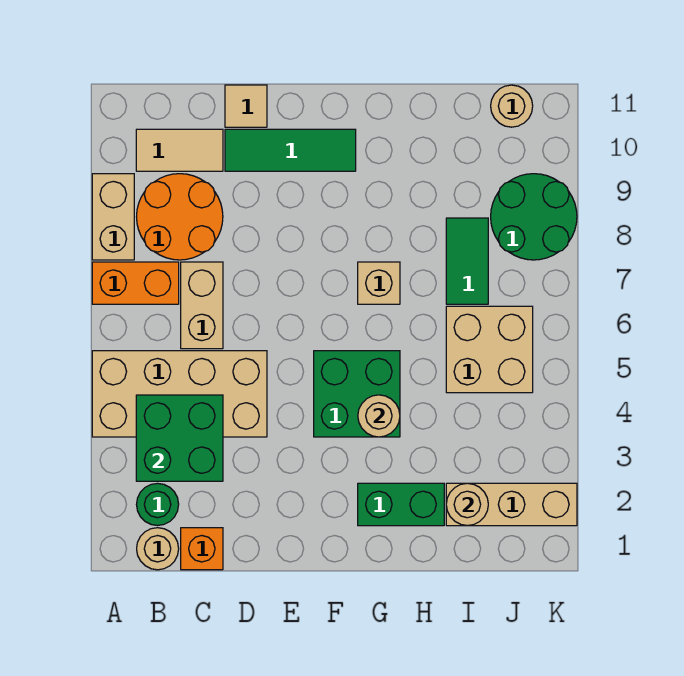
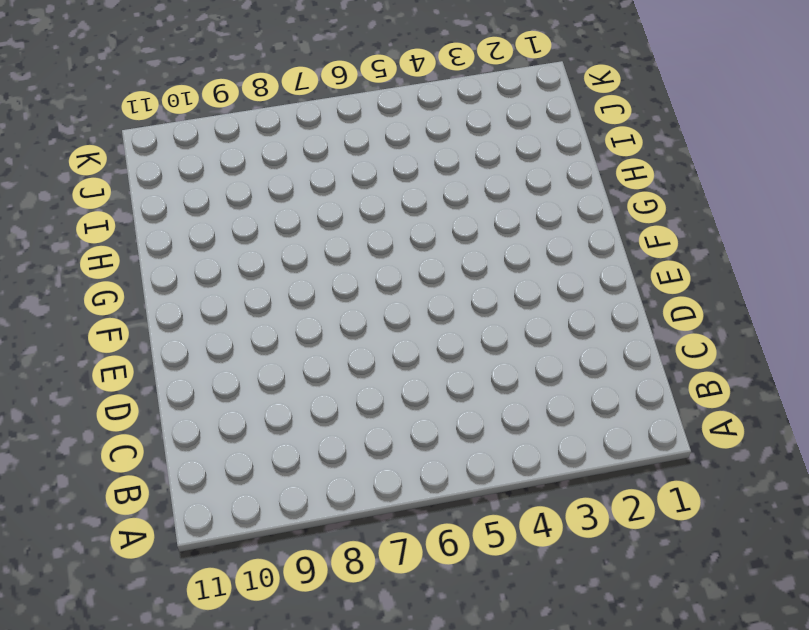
none -> tan 2x4 brick [92,351,267,437]
none -> orange 1x2 brick [92,262,179,304]
none -> tan 1x2 brick [92,174,134,260]

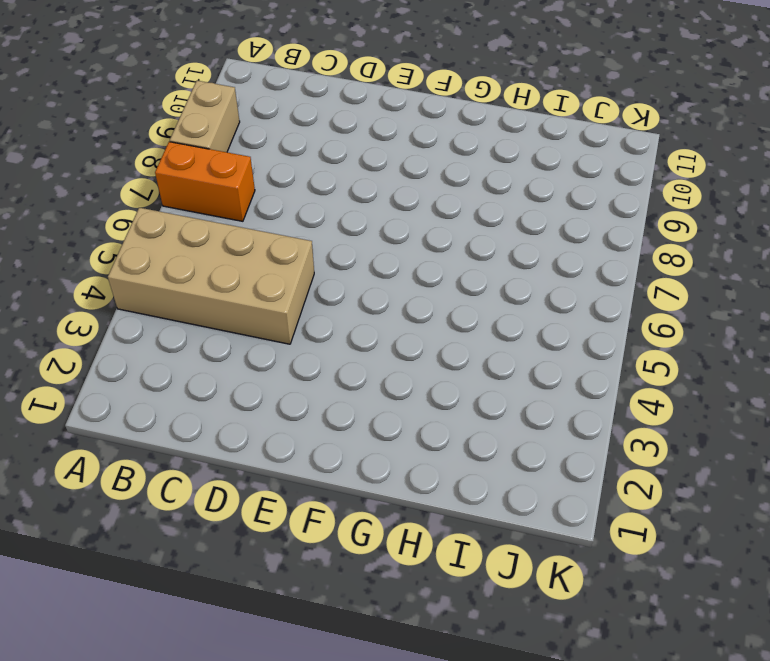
none -> tan 1x1 round brick [137,528,179,570]
none -> green 1x1 round brick [137,483,179,526]
none -> orange 2x2 round brick [137,174,223,260]

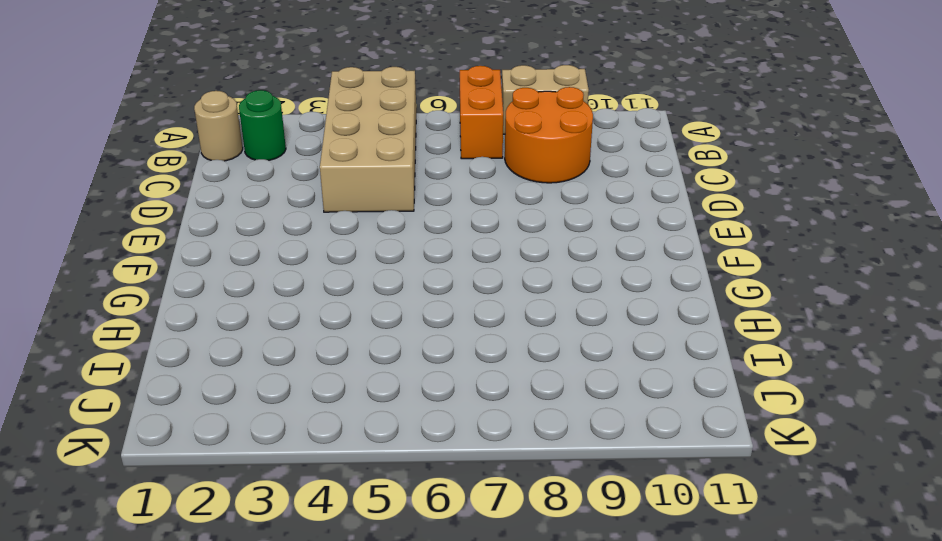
none -> tan 1x2 tile [136,129,223,171]
none -> orange 1x1 brick [181,528,223,570]
none -> tan 1x2 brick [181,262,223,349]

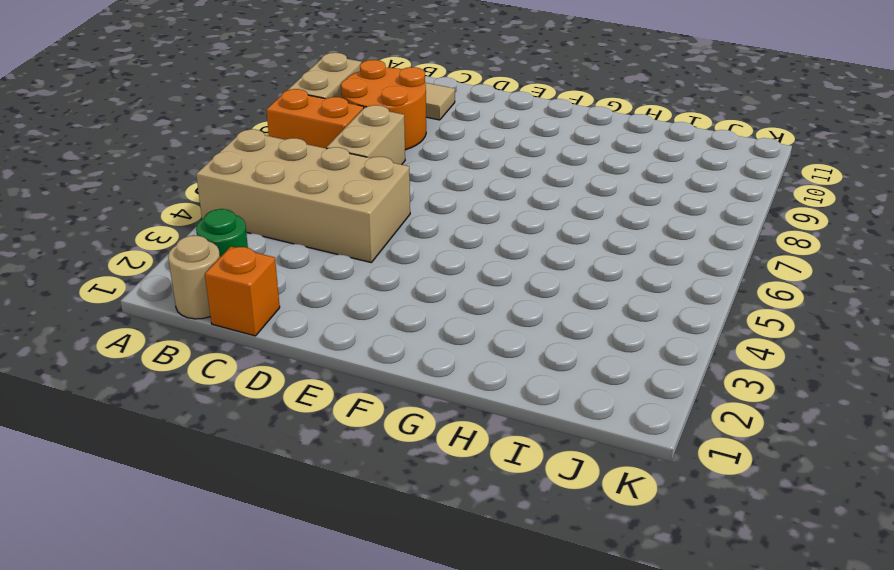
none -> green 1x3 tile [225,129,356,171]
none -> tan 1x1 tile [225,85,267,127]
none -> green 2x2 brick [314,351,400,437]

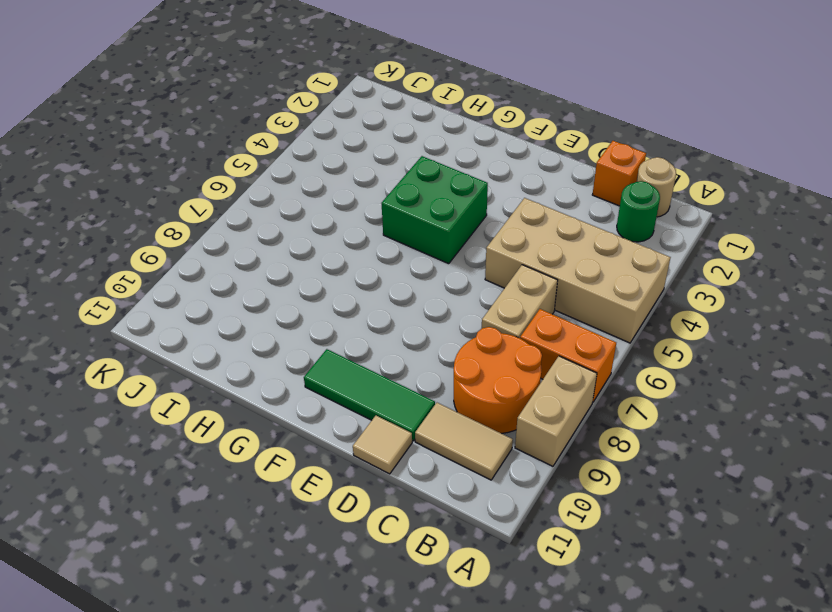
none -> green 1x2 brick [358,483,444,526]
none -> tan 1x1 brick [358,262,400,304]
none -> tan 1x3 brick [446,483,577,526]

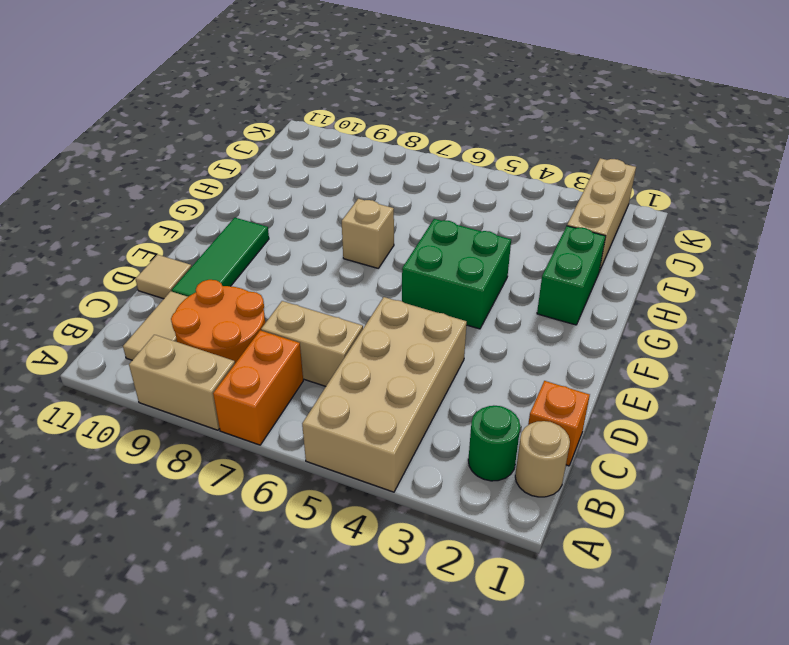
none -> tan 2x2 brick [446,306,533,393]
none -> green 1x2 tile [446,218,488,304]
none -> green 2x2 round brick [491,174,577,260]

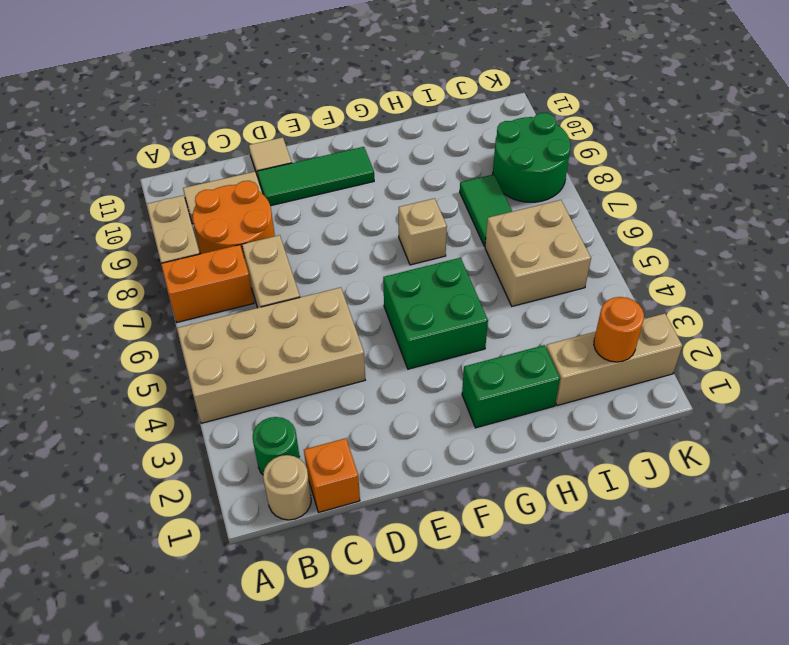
orange 1x1 round brick [594,297,644,362] -> none
none -> tan 1x1 round brick [491,85,533,127]
none -> green 2x2 brick [136,395,223,481]
none -> tan 1x1 round brick [358,395,400,437]

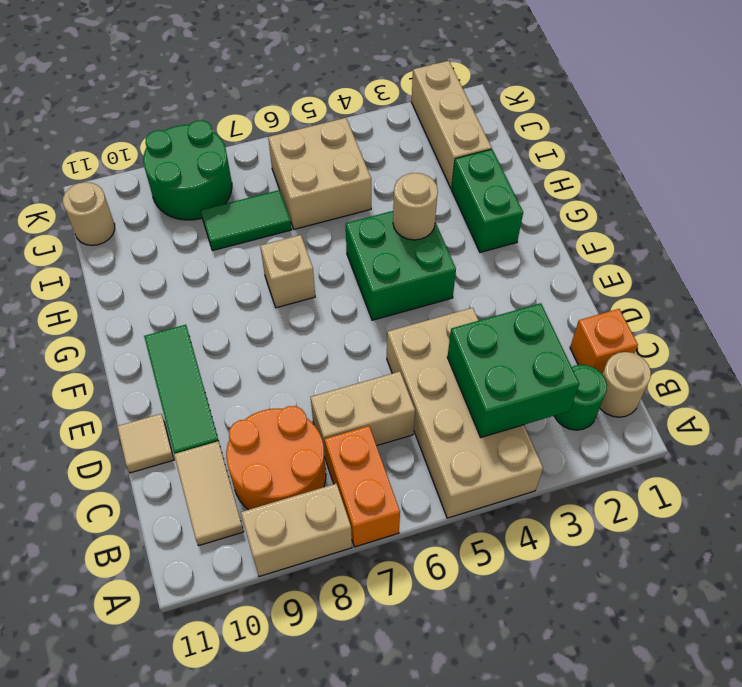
none -> tan 1x1 round brick [446,483,488,526]

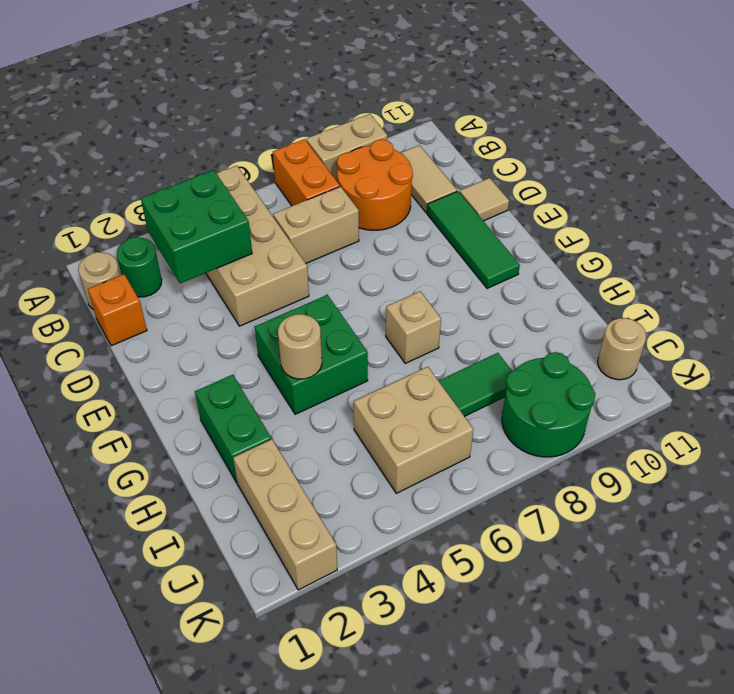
none -> tan 1x1 round brick [446,483,488,526]

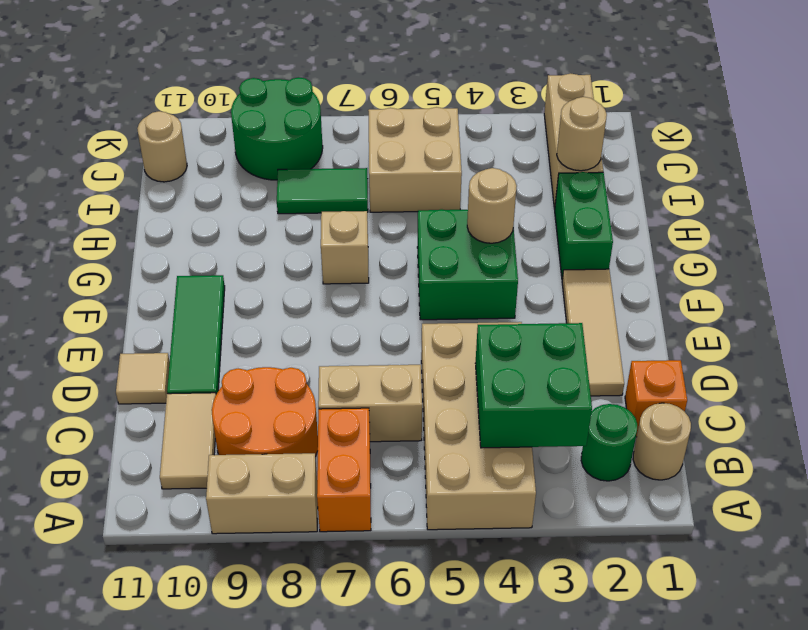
tan 1x3 tile [562,269,624,396] -> none

